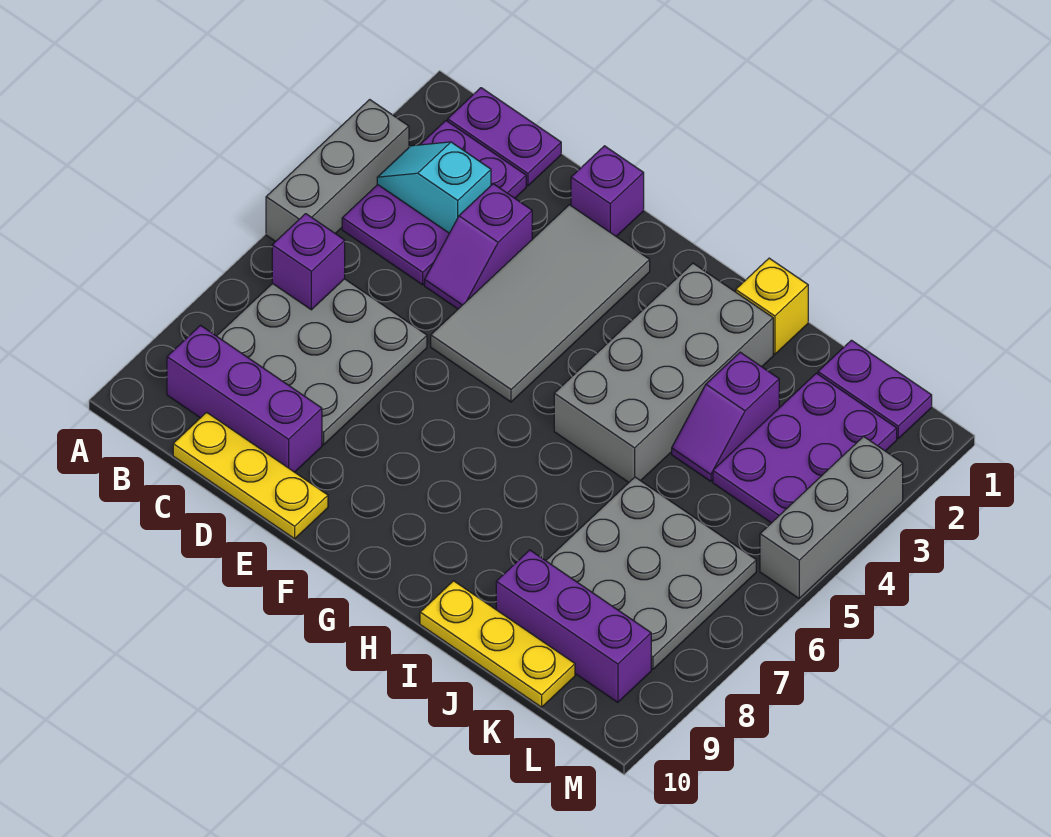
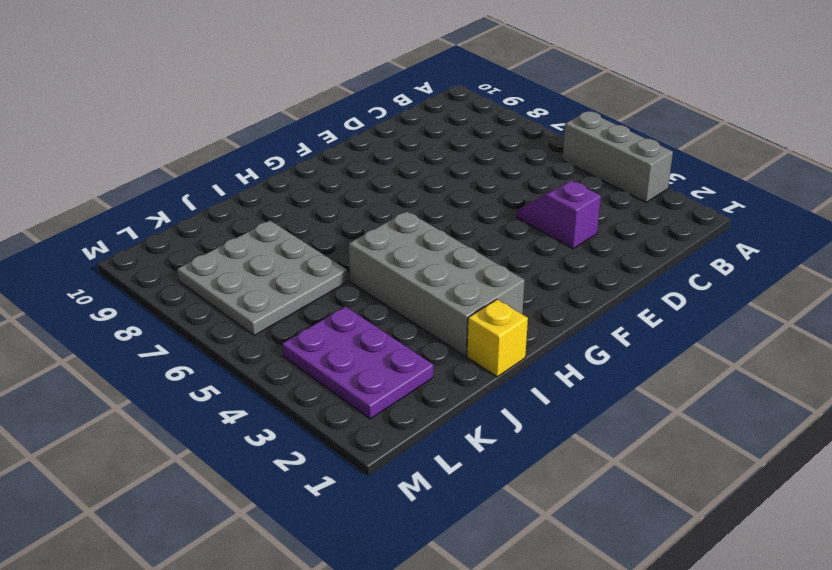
none -> purple 1x2 plate [448,88,561,186]
none -> purple 2x3 plate [342,121,526,285]
none -> grey 3x3 plate [217,279,427,445]

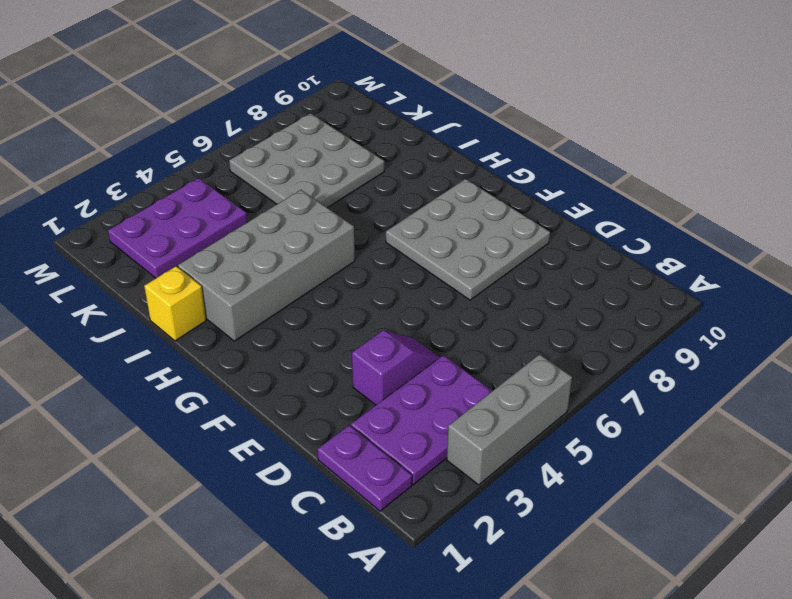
grey 3x3 plate [386,179,550,300] -> grey 3x3 plate moved to [217,279,427,445]
none -> purple 1x3 brick [167,326,322,472]
none -> yellow 1x3 plate [173,412,328,539]
none -> purple 1x1 brick [571,146,644,236]

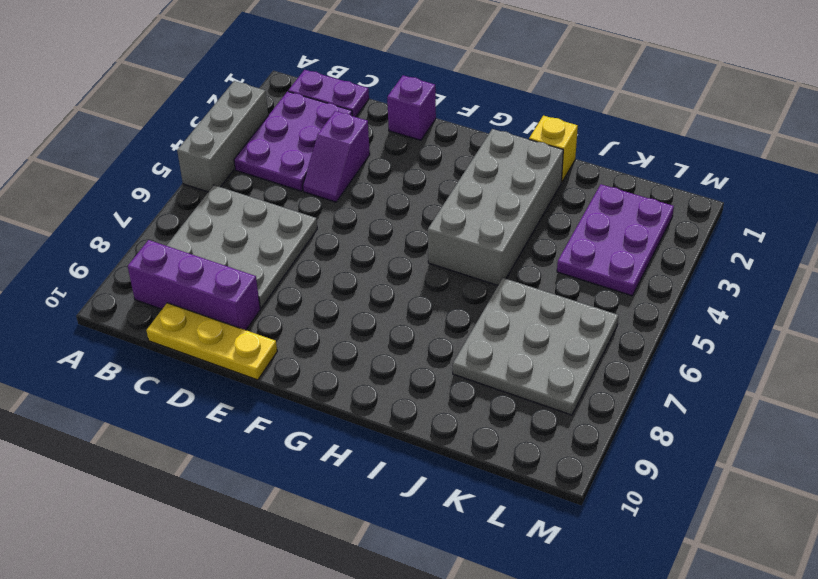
none -> grey 2x4 tile [431,205,650,402]
none -> yellow 1x3 plate [420,581,575,707]
none -> purple 1x2 slope [672,352,779,481]

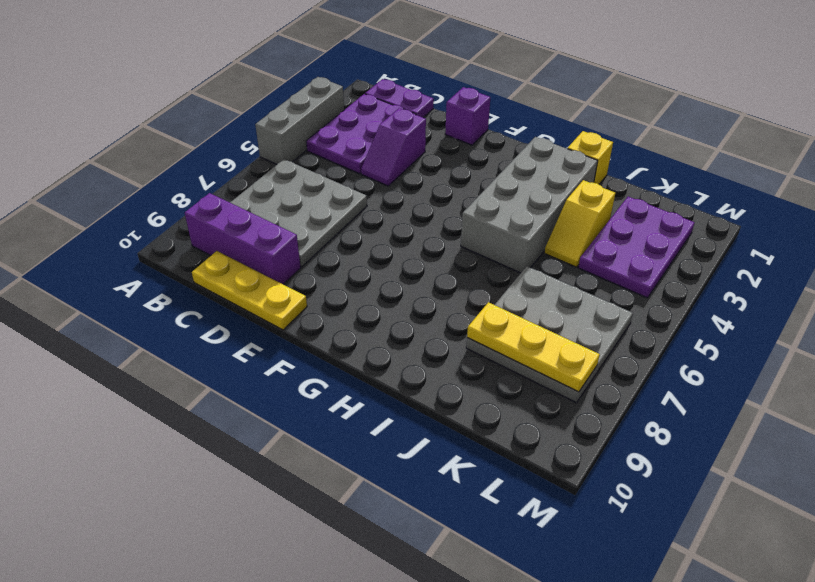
yellow 1x2 slope [545,180,615,267] -> purple 1x2 slope [672,352,779,481]
yellow 1x3 plate [467,302,600,392] -> yellow 1x3 plate moved to [420,581,575,707]
none -> grey 2x4 tile [431,205,650,402]
none -> purple 1x3 brick [496,550,651,702]
none -> purple 1x2 plate [818,340,932,438]

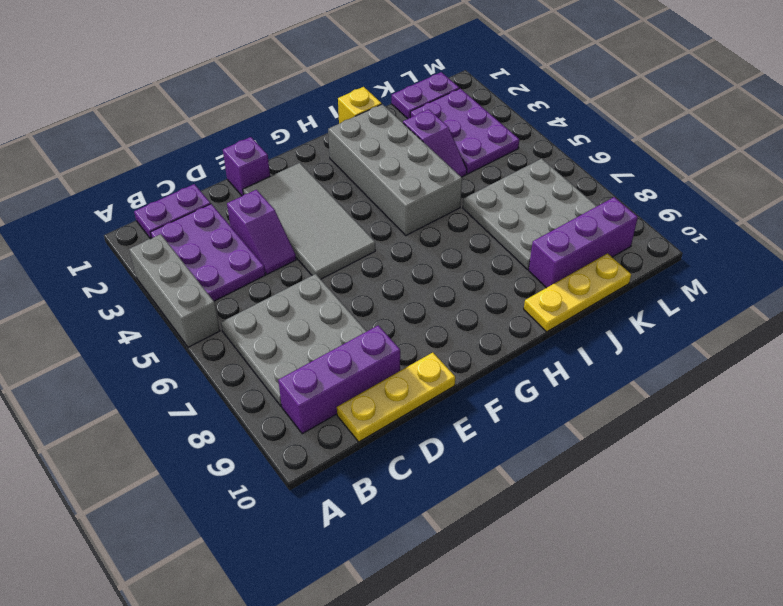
none -> grey 1x3 brick [760,436,903,598]
none -> cyan 1x2 slope [377,142,491,233]
none -> purple 1x1 brick [272,214,345,310]

